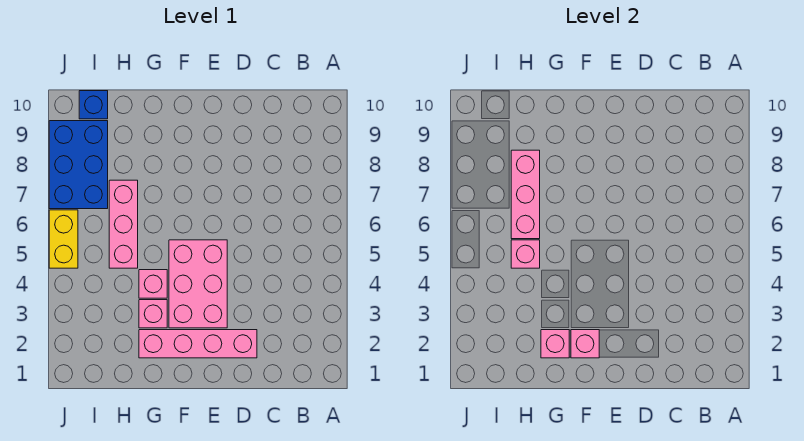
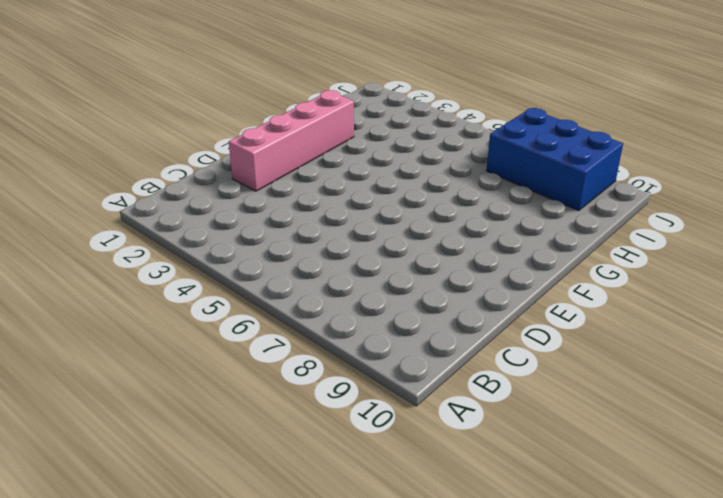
none -> pink 2x3 brick [169,240,227,328]
none -> pink 1x1 brick [139,300,167,328]
none -> pink 1x1 brick [139,270,167,298]

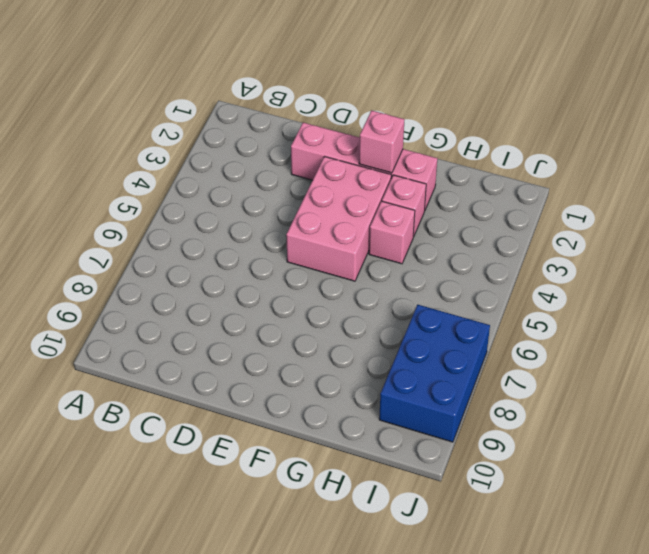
none -> pink 1x3 brick [109,180,138,268]
none -> blue 1x1 brick [79,91,108,119]
none -> yellow 1x2 brick [49,210,78,268]

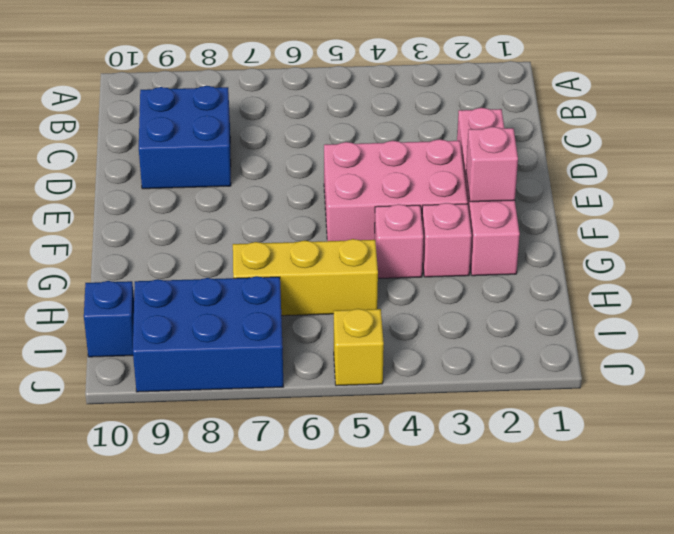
blue 2x2 brick [139,86,231,189] -> none
yellow 1x3 brick [233,239,378,316] -> pink 1x3 brick [109,180,138,268]
yellow 1x1 brick [334,309,384,386] -> yellow 1x2 brick [49,210,78,268]
none -> pink 1x1 brick [541,330,569,358]
none -> pink 1x1 brick [511,240,540,268]
none -> pink 1x3 brick [511,150,540,239]

